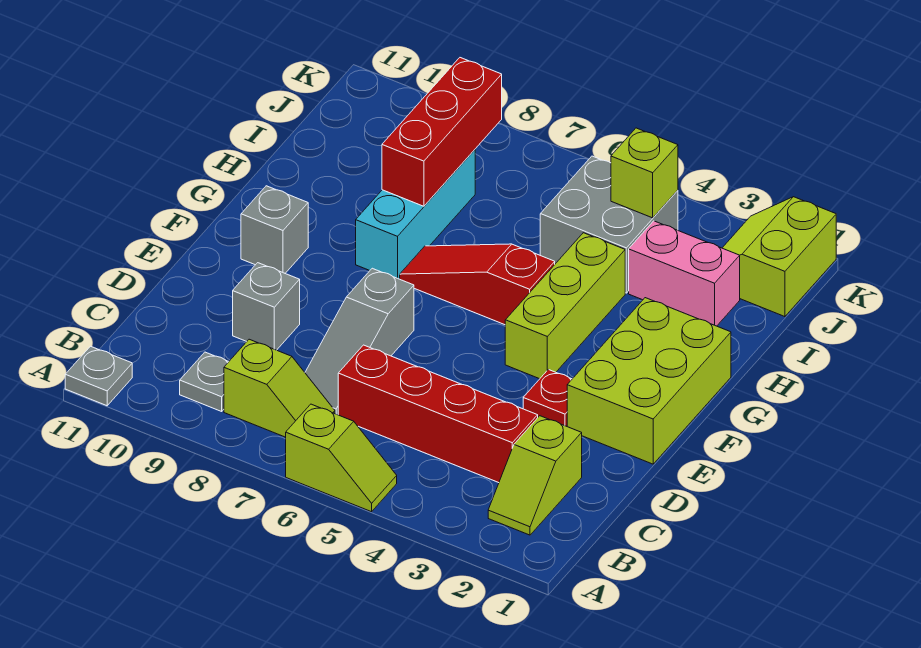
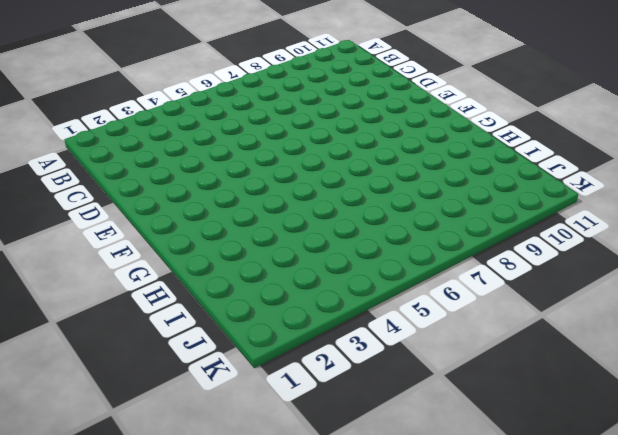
none -> lime 1x2 slope [286,404,397,512]
none -> grey 1x1 plate [65,346,132,406]
none -> lime 1x2 slope [488,416,582,535]

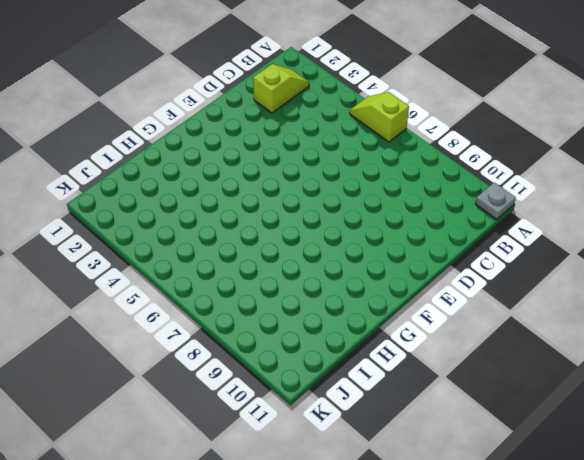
none -> lime 1x2 slope [224,339,335,437]
none -> grey 1x1 plate [180,352,229,411]
none -> red 1x4 brick [338,345,538,483]

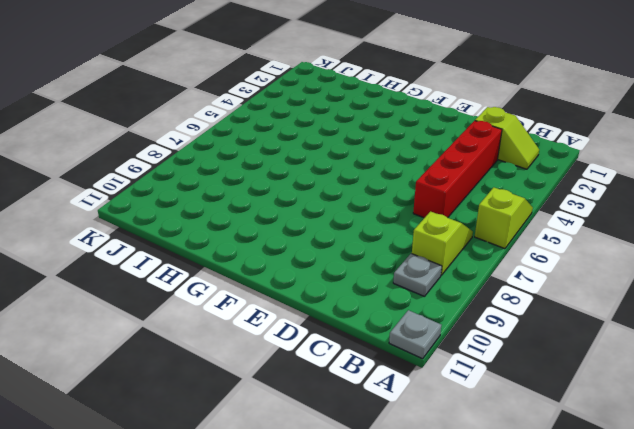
none -> grey 1x3 slope [305,268,414,415]
none -> grey 1x1 brick [233,263,300,350]
none -> lime 2x3 brick [567,298,731,464]

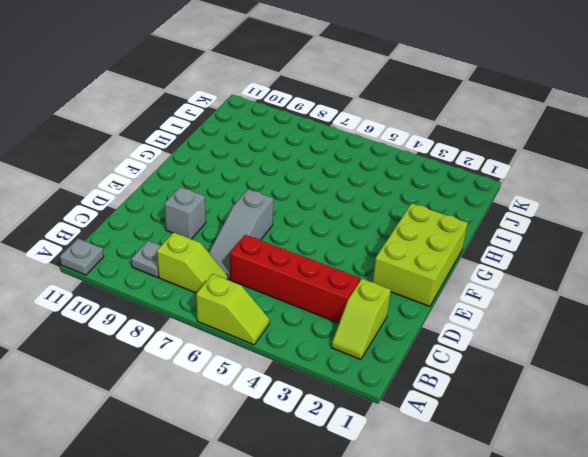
none -> red 1x1 plate [523,370,572,426]
none -> lime 1x3 brick [505,233,625,379]
none -> grey 1x1 brick [241,186,308,273]

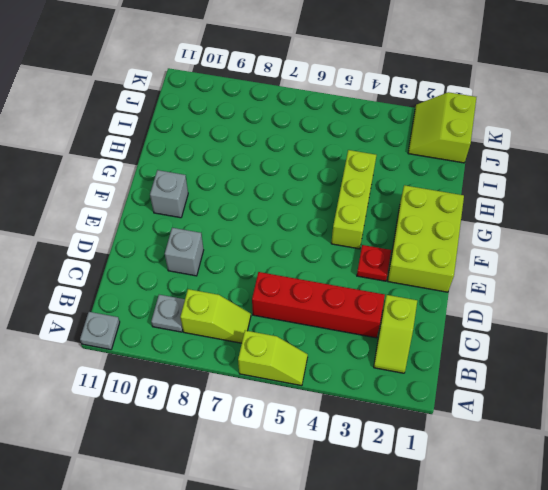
none -> grey 1x3 slope [305,268,414,415]
none -> red 1x3 slope [400,244,555,325]
none -> cyan 1x3 brick [356,150,475,279]

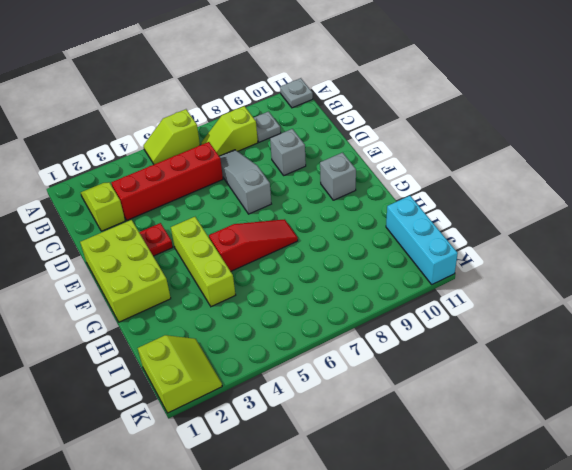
cyan 1x3 brick [386,196,458,284] -> cyan 1x3 brick moved to [356,150,475,279]
none -> pink 1x2 brick [629,221,740,326]
none -> grey 2x2 brick [540,156,678,293]
none -> red 1x3 brick [382,58,502,206]

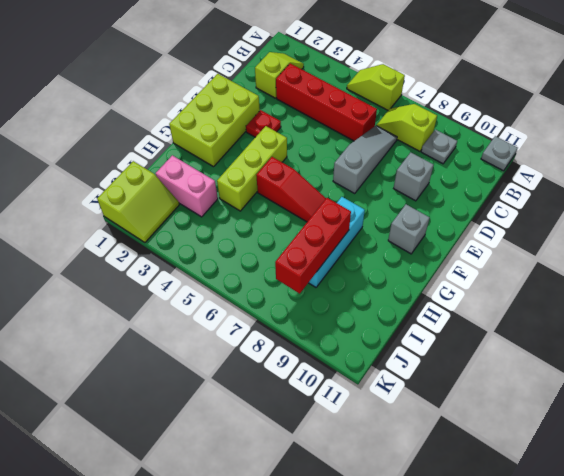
none -> grey 2x2 brick [540,156,678,293]
none -> lime 1x1 brick [611,128,678,218]

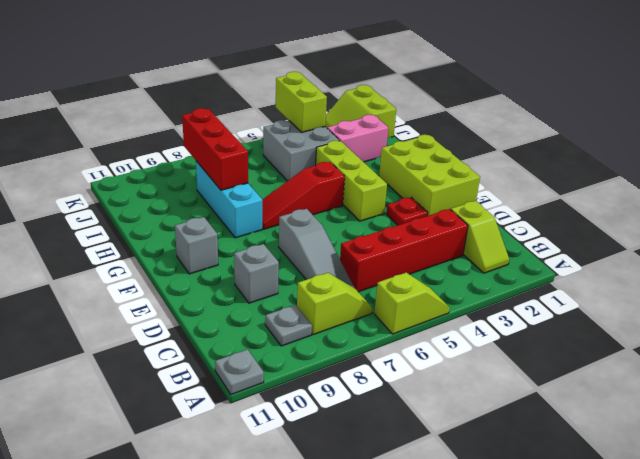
lime 1x2 brick [276,72,327,132] -> lime 1x1 brick [611,128,678,218]

